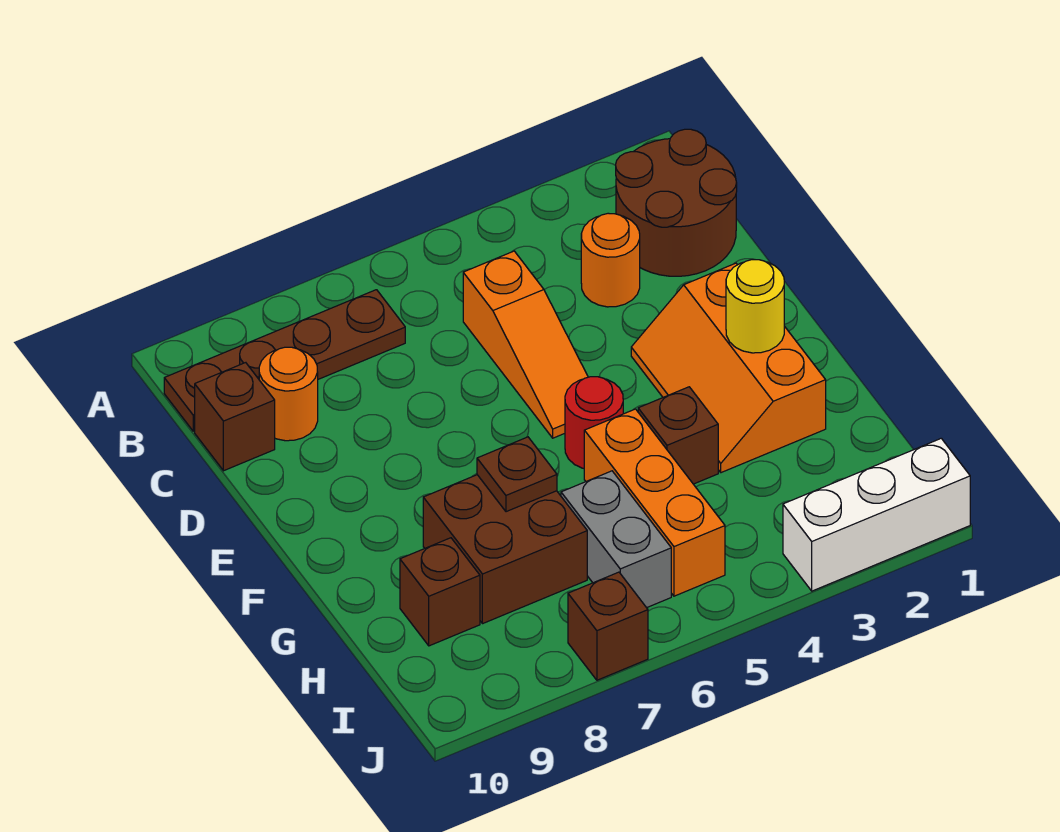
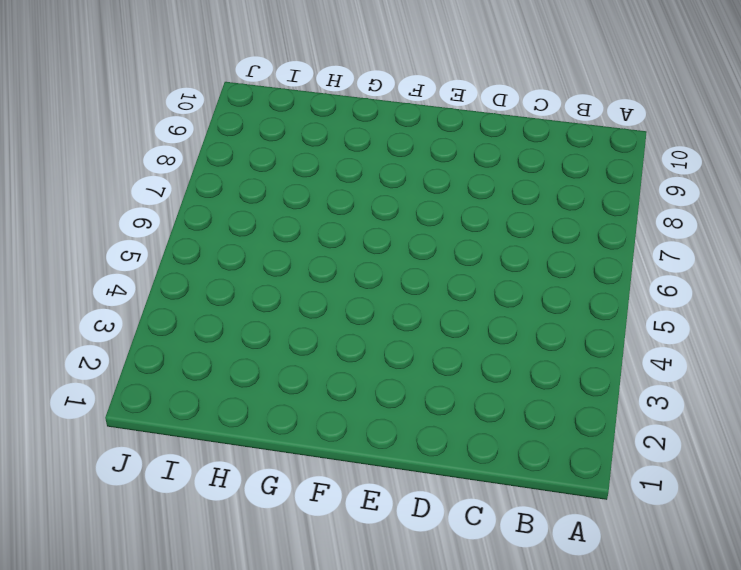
none -> brown 2x2 round brick [616,129,737,276]
none -> brown 1x4 plate [164,290,405,431]
none -> orange 1x1 round brick [581,213,640,307]

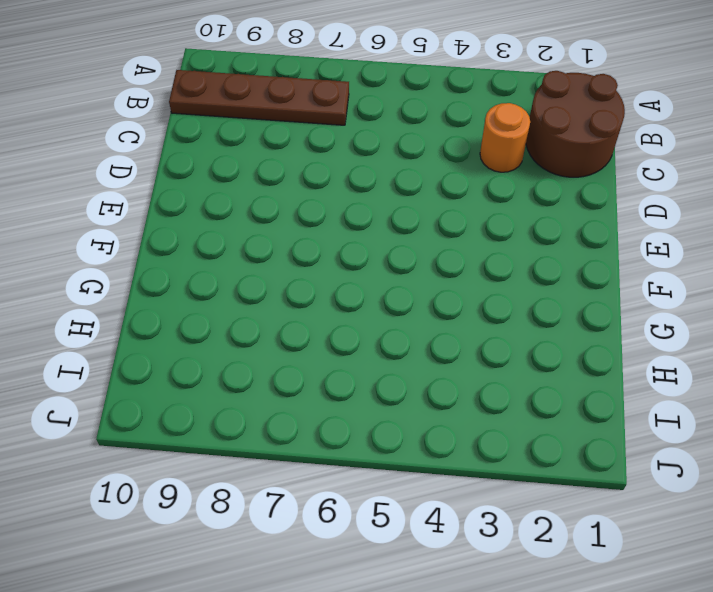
none -> orange 1x3 slope [463,251,588,438]
none -> orange 1x1 round brick [259,347,318,441]
none -> brown 1x1 brick [195,363,275,471]

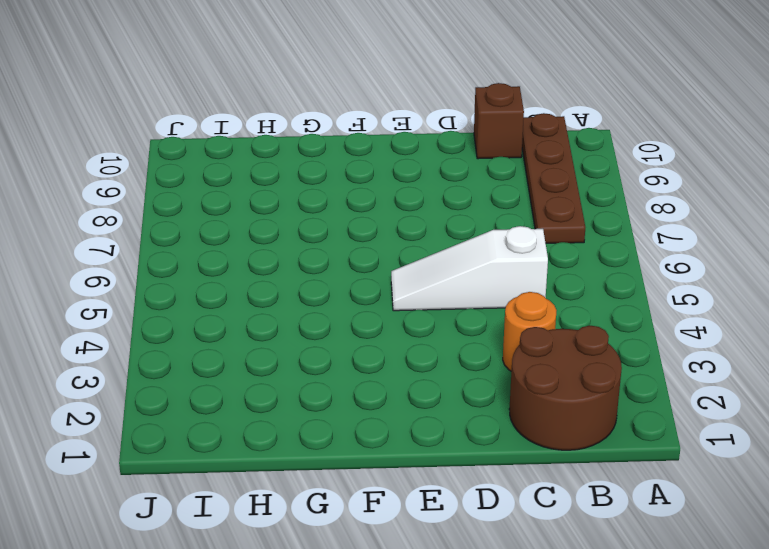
white 1x3 slope [391,226,548,311] -> orange 1x3 slope [463,251,588,438]
none -> orange 1x1 round brick [259,347,318,441]
none -> orange 2x3 slope [631,263,826,473]
none -> red 1x1 round brick [565,377,623,468]

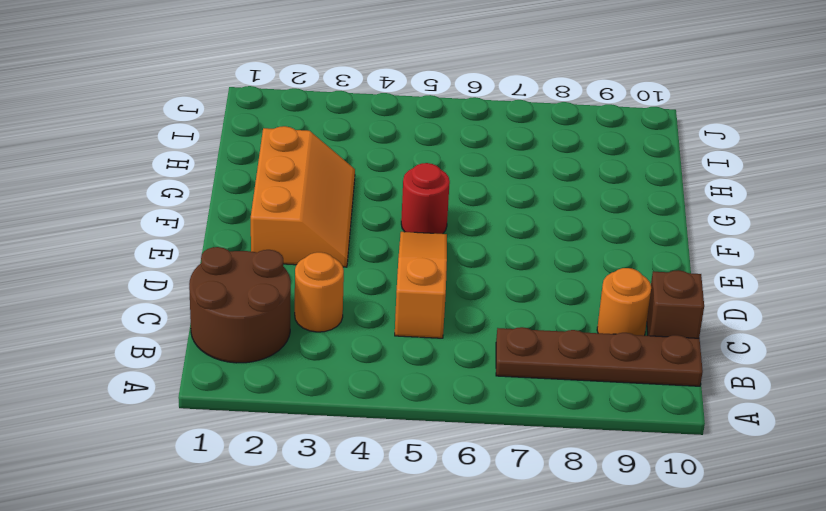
none -> brown 1x1 brick [638,387,718,484]
none -> orange 1x3 brick [584,409,725,596]
none -> brown 2x2 brick [423,475,587,624]

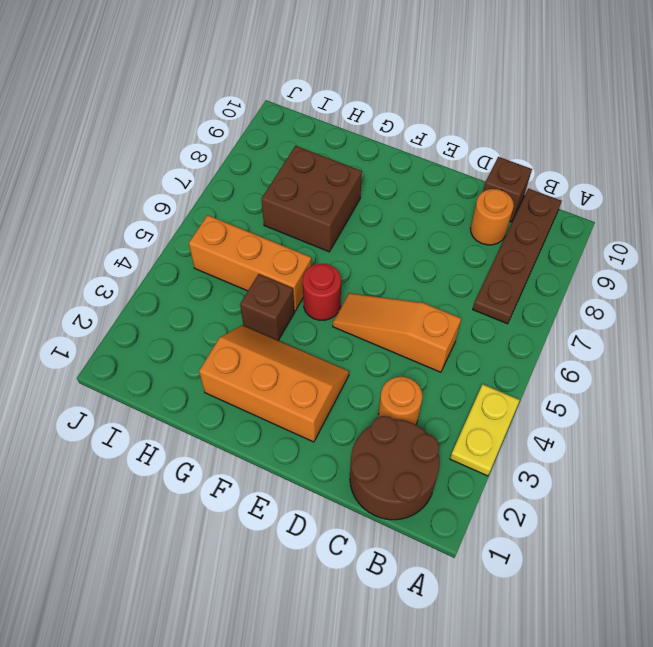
yellow 1x2 plate [450,384,520,476] -> none
none -> grey 1x2 brick [561,471,671,608]
none -> brown 1x1 brick [400,538,480,646]
none -> white 1x3 brick [783,438,970,591]

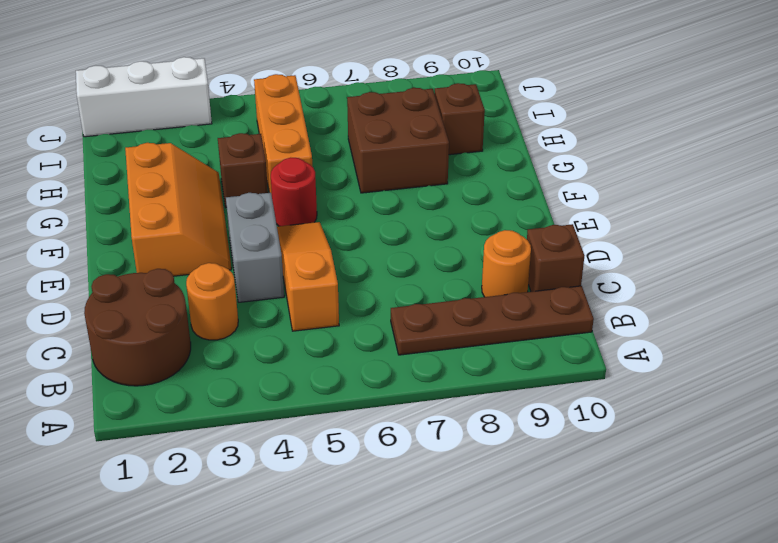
grey 1x2 brick [226,193,284,302] -> grey 1x2 brick moved to [561,471,671,608]
none -> brown 1x1 brick [568,572,648,680]
none -> yellow 1x1 round brick [726,260,784,353]
none -> brown 1x1 plate [477,437,557,512]

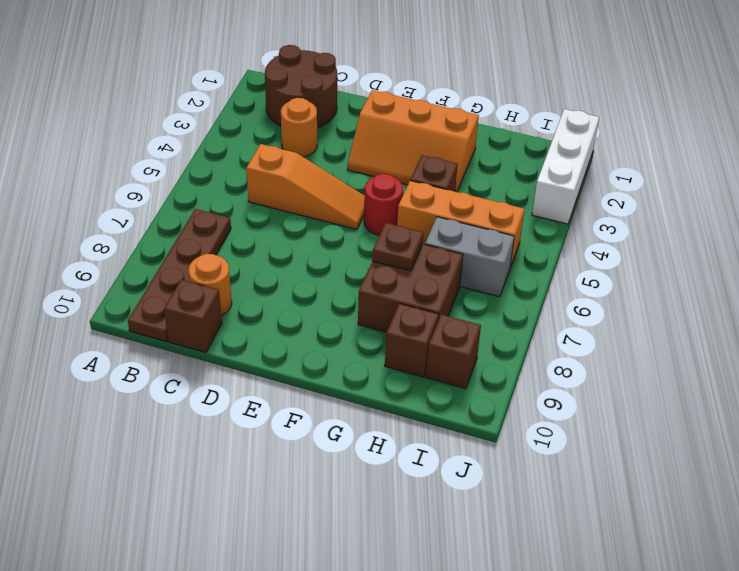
brown 1x1 brick [426,315,481,389] -> brown 1x1 brick moved to [568,572,648,680]
none -> yellow 1x1 round brick [726,260,784,353]

